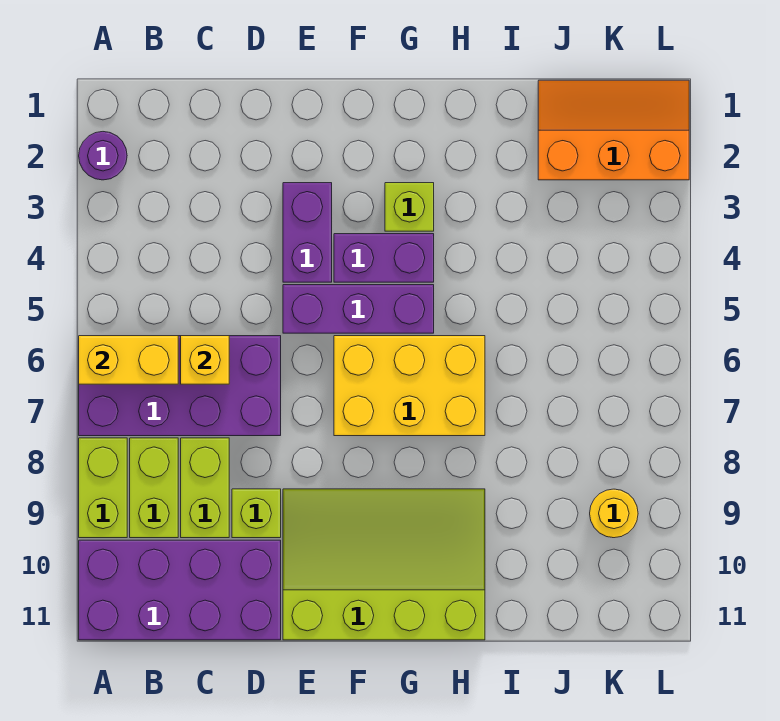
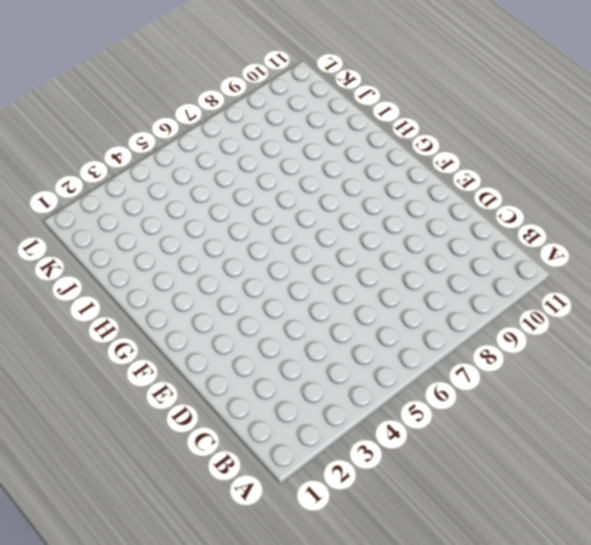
none -> purple 1x1 round brick [79,132,127,180]
none -> purple 2x4 brick [79,336,281,436]
none -> lime 1x2 brick [79,438,127,538]

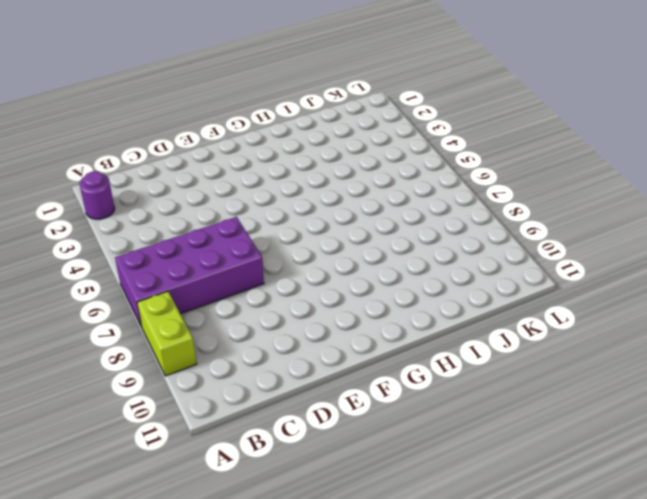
none -> purple 2x4 brick [79,540,281,640]
none -> lime 1x2 brick [130,438,178,538]
none -> lime 1x2 brick [181,438,229,538]

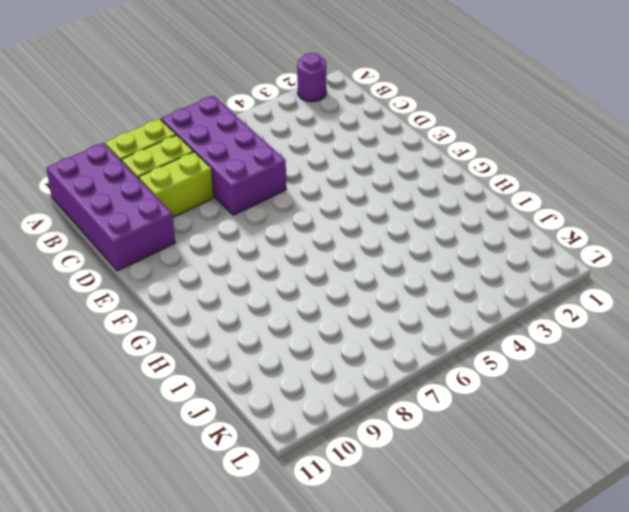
none -> lime 1x1 brick [232,489,281,538]
none -> purple 1x2 brick [283,183,332,282]
none -> purple 1x3 brick [283,285,434,333]

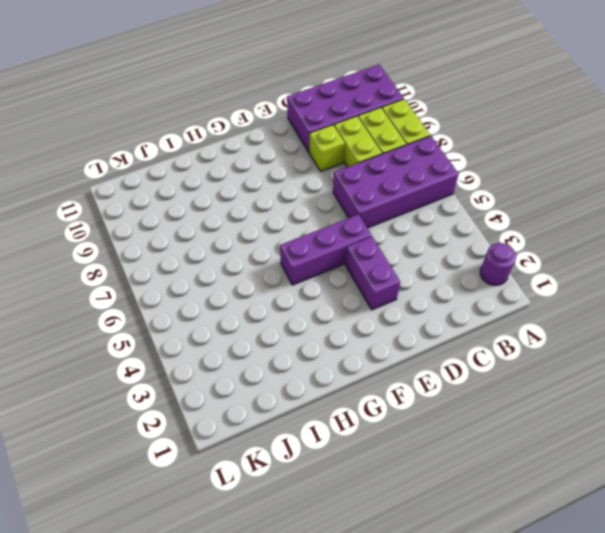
none -> lime 3x4 slope [283,489,485,640]
none -> purple 1x2 brick [334,234,434,282]
none -> yellow 2x3 brick [334,336,485,436]

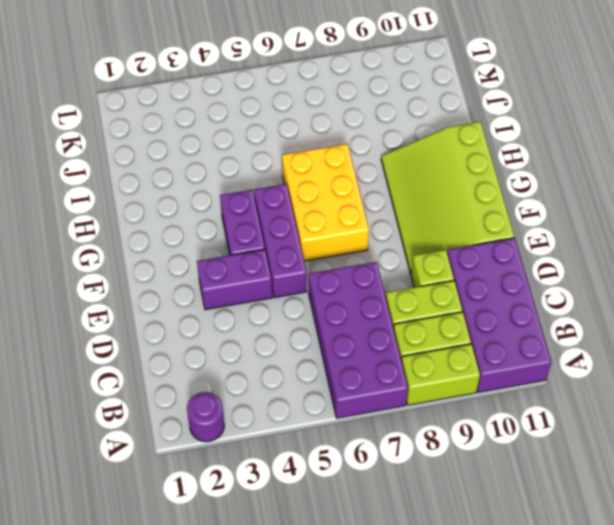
none -> lime 1x1 brick [385,183,434,231]
none -> orange 2x3 slope [538,80,689,180]
none -> yellow 1x1 round brick [590,489,638,538]

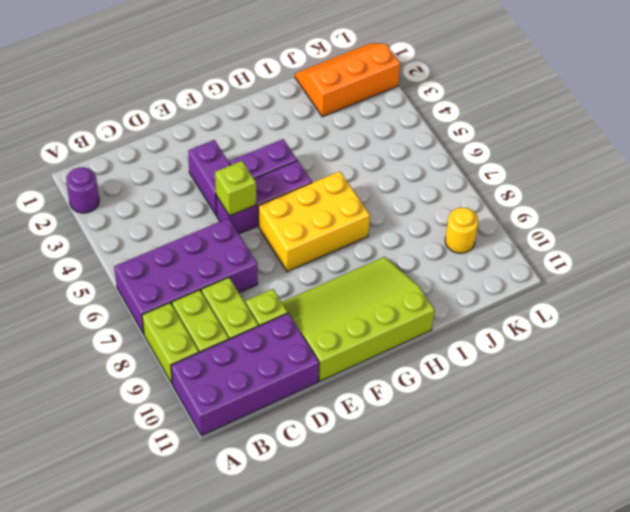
lime 1x1 brick [215,161,256,216] -> lime 1x1 brick moved to [385,183,434,231]
none -> yellow 1x2 brick [79,336,178,384]
none -> yellow 1x1 brick [181,336,229,384]

